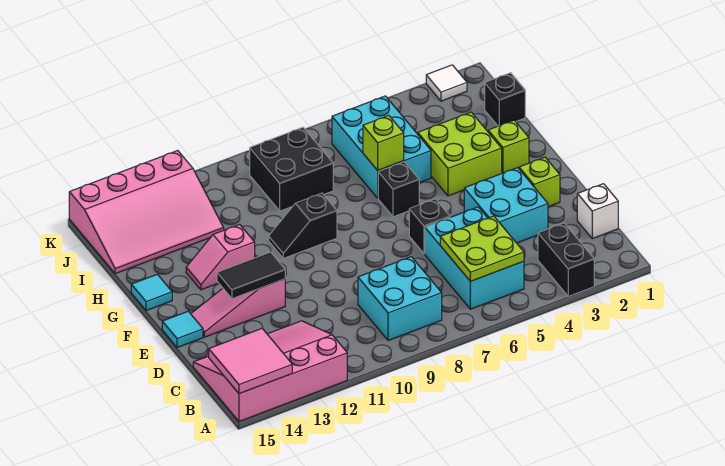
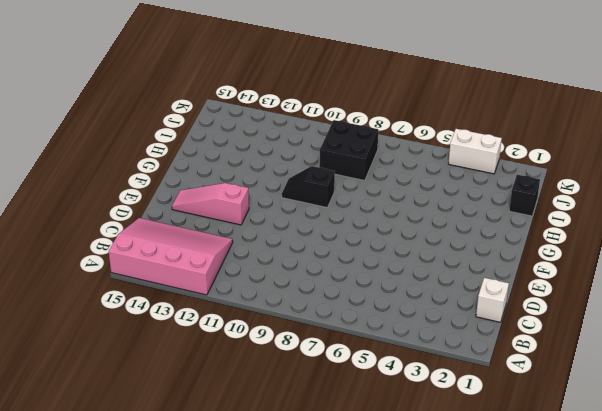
white 1x2 brick [448,129,502,174] -> none
none -> black 1x2 brick [538,223,594,296]
none -> cyan 2x3 brick [425,207,524,309]
none -> cyan 2x2 brick [358,257,442,341]

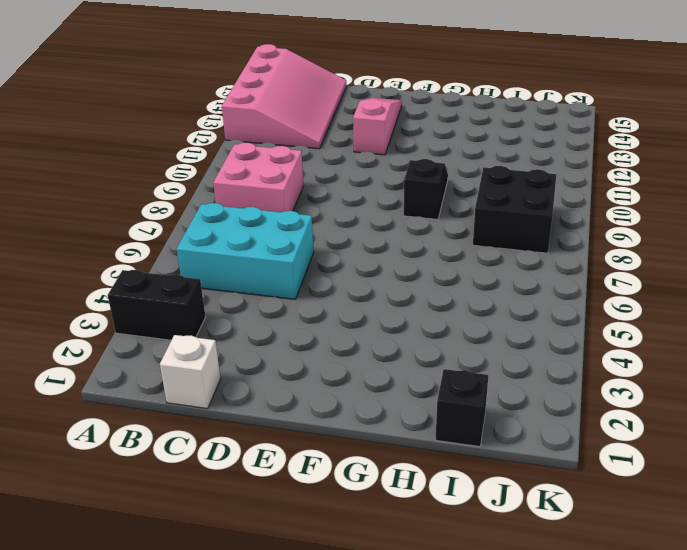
pink 2x2 brick [213,143,303,212] -> cyan 2x2 brick [358,257,442,341]
none -> cyan 2x2 brick [464,168,548,243]
none -> lime 1x1 brick [519,157,560,207]
none -> black 1x1 brick [409,199,450,254]

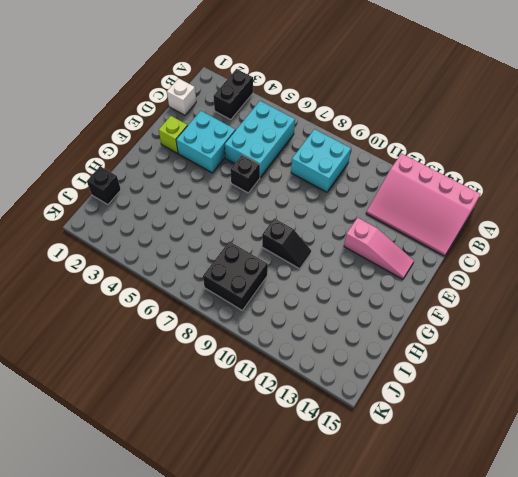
none -> cyan 1x1 tile [162,311,203,348]
none -> lime 1x1 brick [488,120,529,173]
none -> lime 2x2 brick [418,112,502,196]

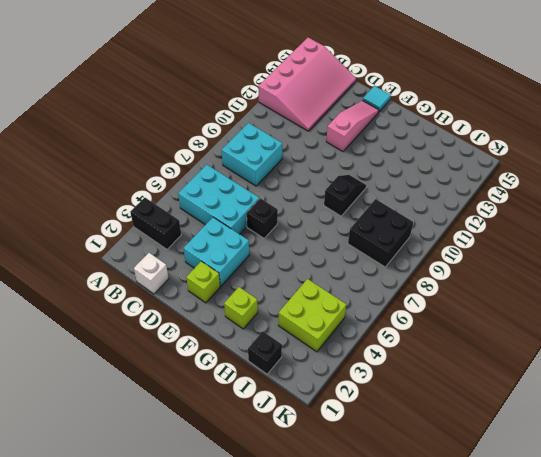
lime 2x2 brick [278,279,346,352] -> lime 2x2 brick moved to [418,112,502,196]
none -> black 1x1 brick [378,162,419,217]
none -> pink 1x2 slope [186,224,255,290]
none -> cyan 1x1 tile [131,274,172,311]

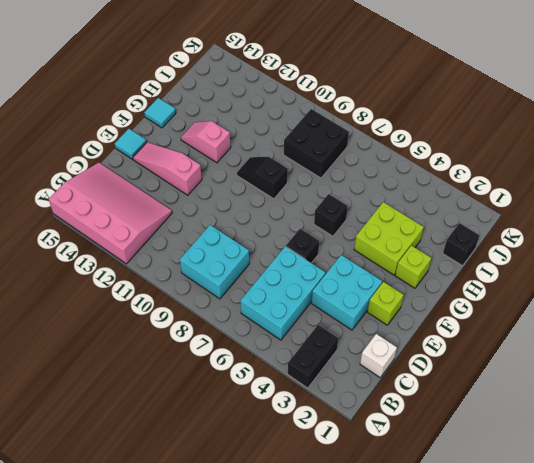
none -> cyan 2x3 brick [332,96,431,198]
none -> pink 3x4 slope [69,151,224,274]
none -> white 1x1 tile [426,65,467,101]

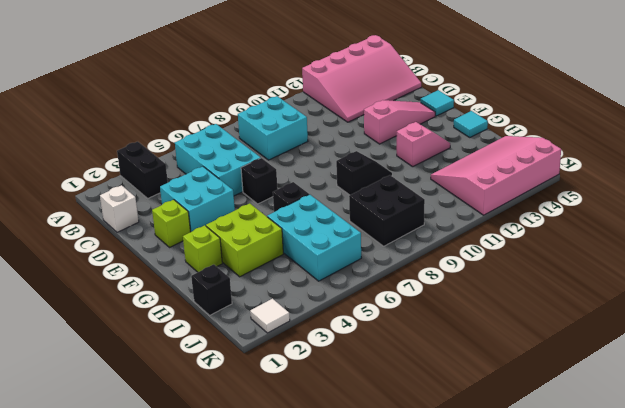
none -> pink 2x2 tile [209,329,292,394]
none -> lime 2x2 plate [440,216,524,281]
none -> black 1x2 tile [217,252,285,299]

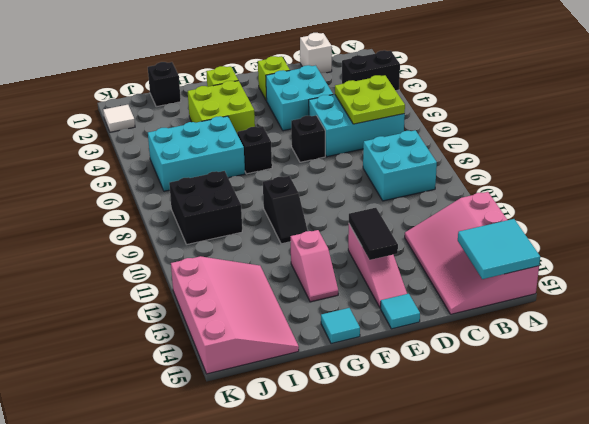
cyan 2x2 tile [458,219,540,279] -> pink 2x2 tile [209,329,292,394]
none -> lime 1x1 brick [363,116,404,170]

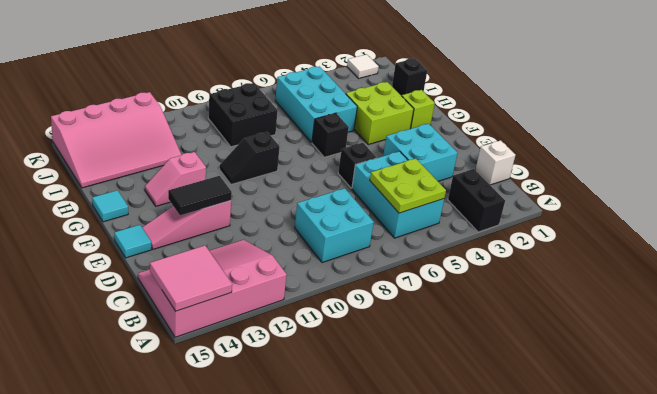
none -> lime 1x1 brick [519,157,560,207]
none -> lime 1x1 brick [363,116,404,170]

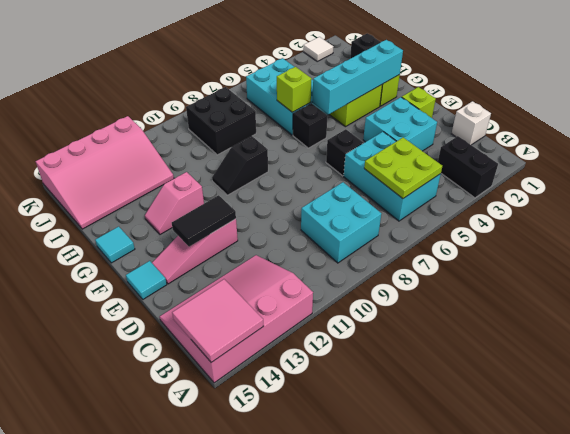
cyan 1x4 brick [312,40,403,115] -> none

